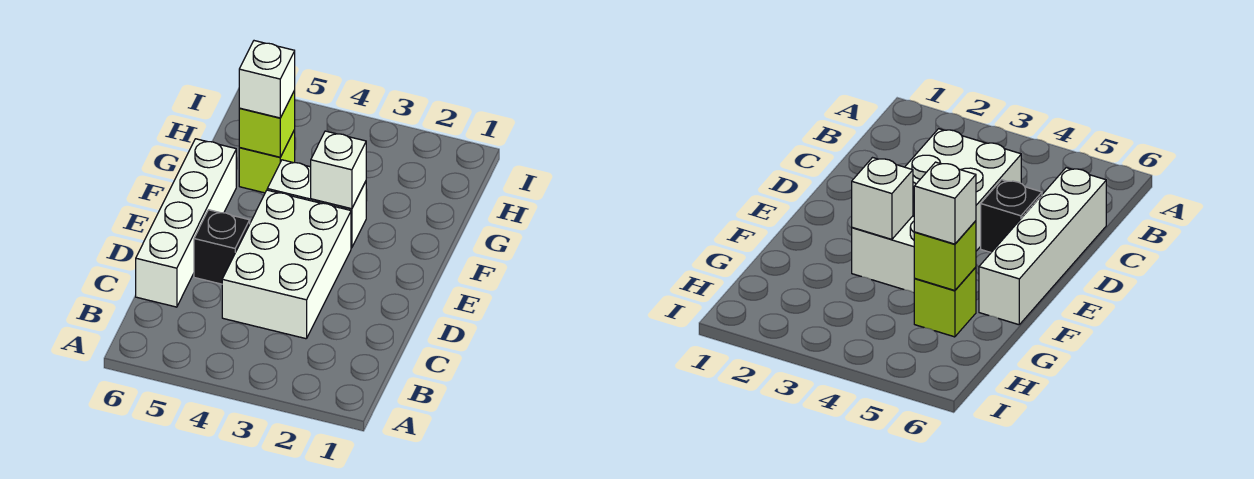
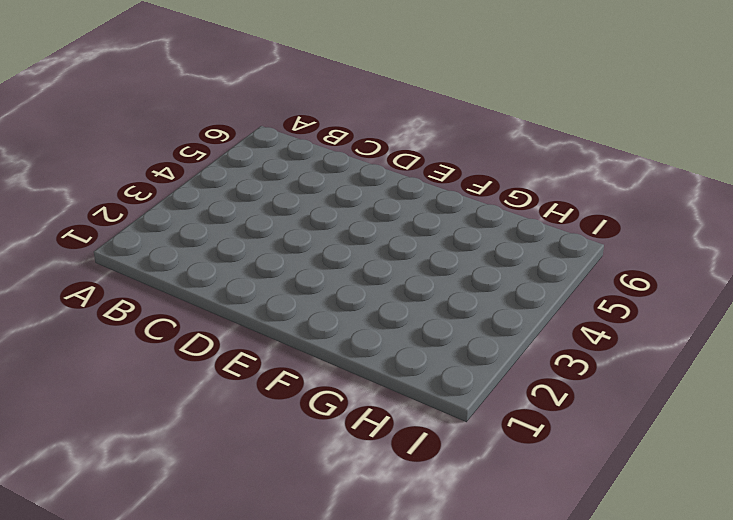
none -> white 2x3 brick [222,190,351,339]
none -> white 1x4 brick [136,139,236,307]

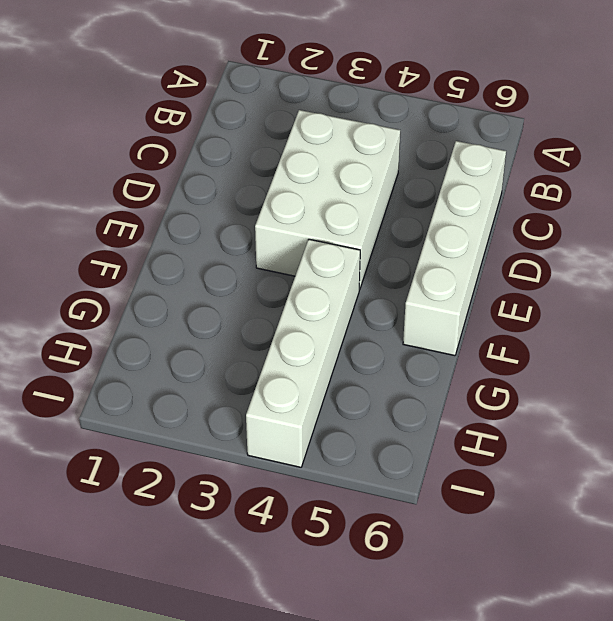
white 1x4 brick [246,239,360,467] -> white 1x2 brick [267,160,366,248]
none -> black 1x1 brick [194,210,250,284]
none -> lime 1x1 brick [239,130,295,193]

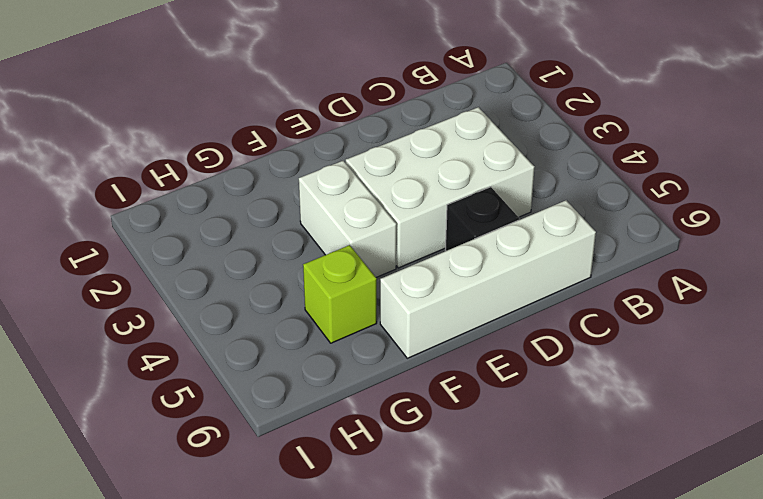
none -> white 1x1 brick [311,131,366,209]
none -> lime 1x1 brick [239,91,295,157]

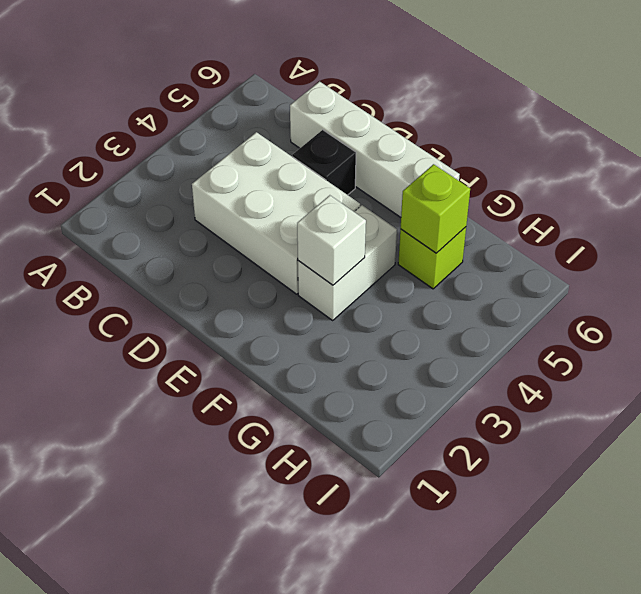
none -> white 1x1 brick [239,41,295,118]

